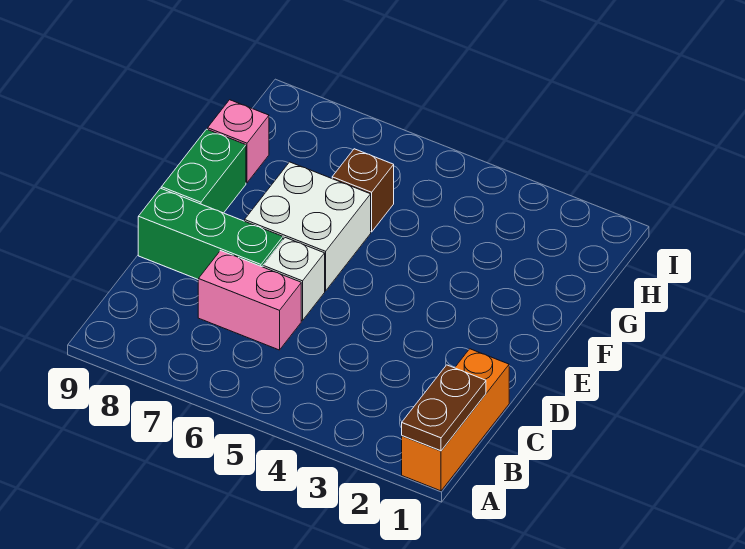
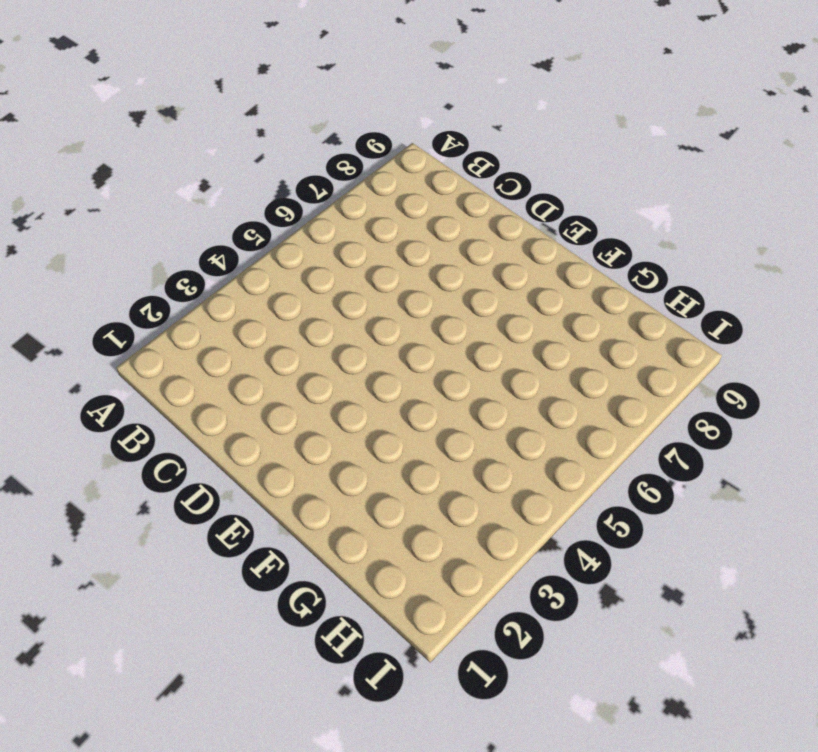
none -> orange 1x3 brick [402,349,509,491]
none -> pink 1x2 brick [198,251,301,350]

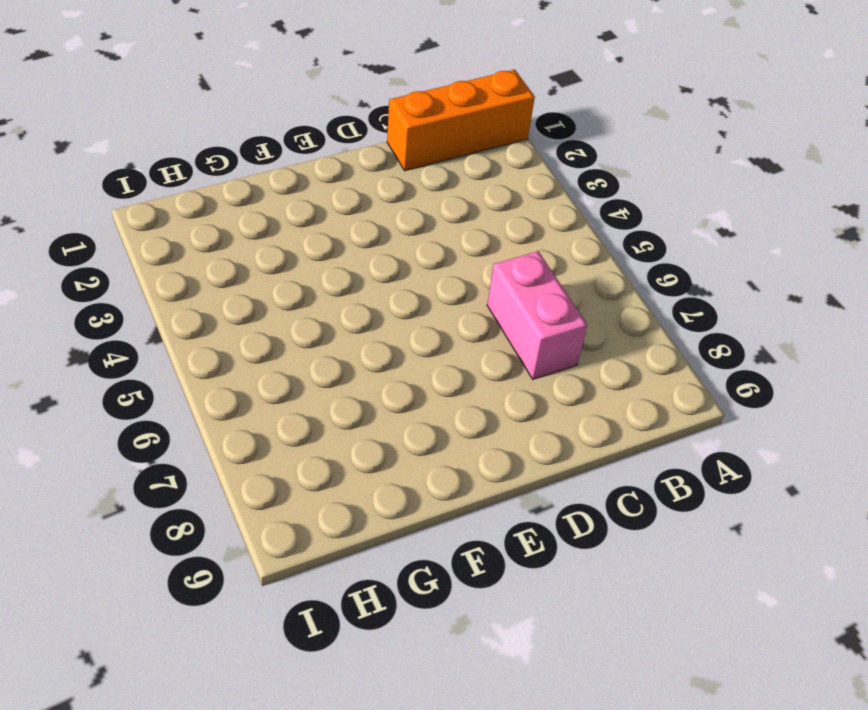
none -> white 1x1 brick [263,238,325,321]
none -> green 1x3 brick [138,188,283,279]

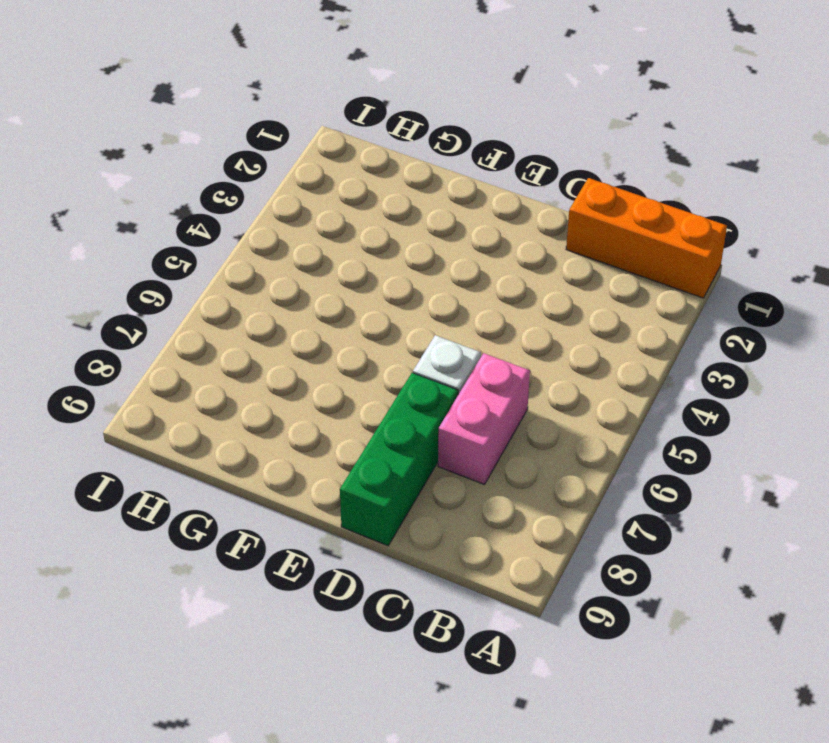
none -> white 2x2 brick [245,162,371,291]
none -> green 1x2 brick [161,129,246,213]

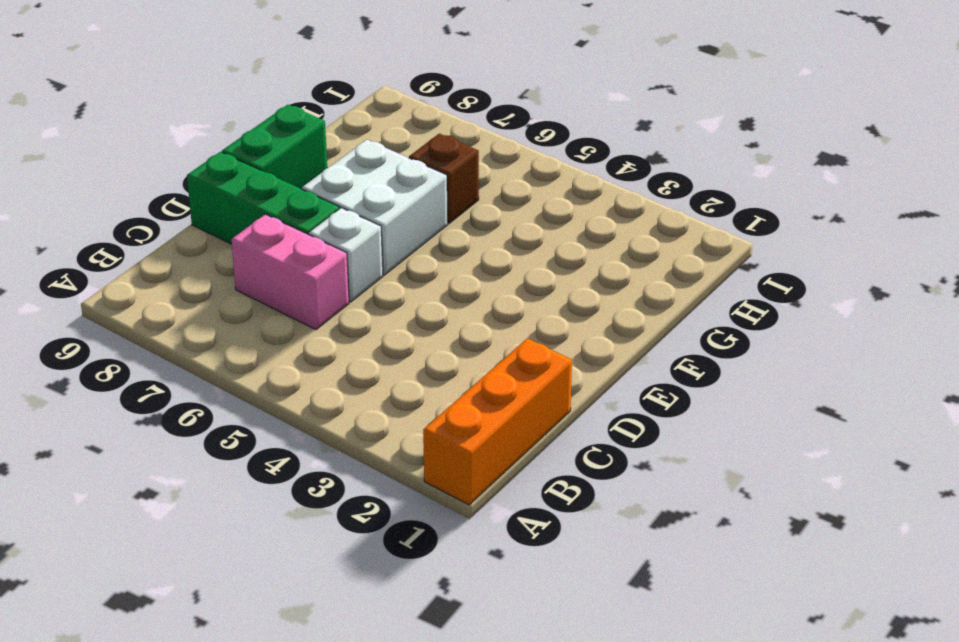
none -> pink 1x1 brick [208,100,269,183]
none -> brown 1x2 plate [402,365,486,451]

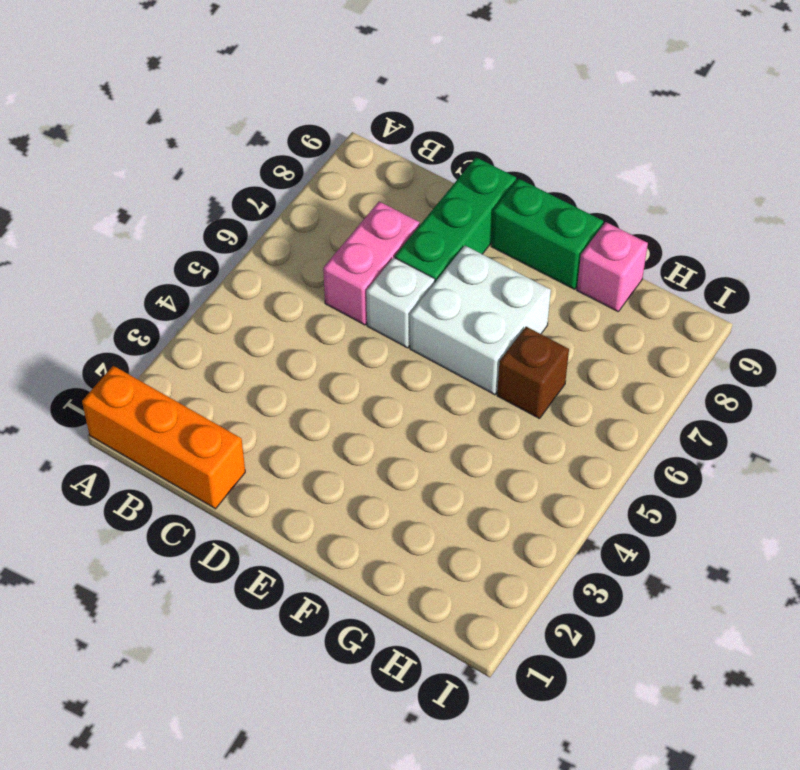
none -> brown 1x2 plate [402,365,486,451]

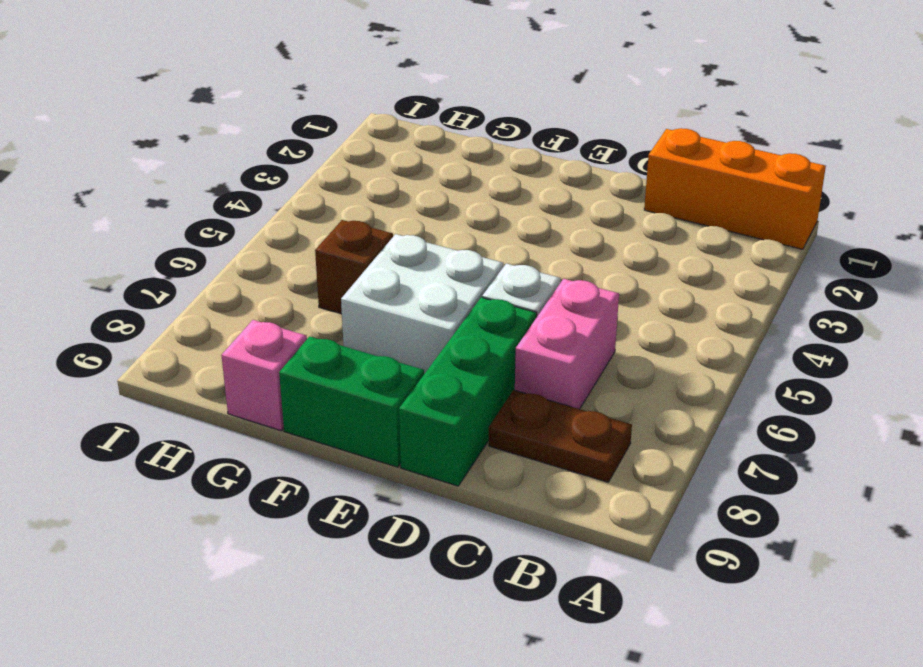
brown 1x2 plate [489,390,632,482] -> brown 1x2 plate moved to [402,365,486,451]

